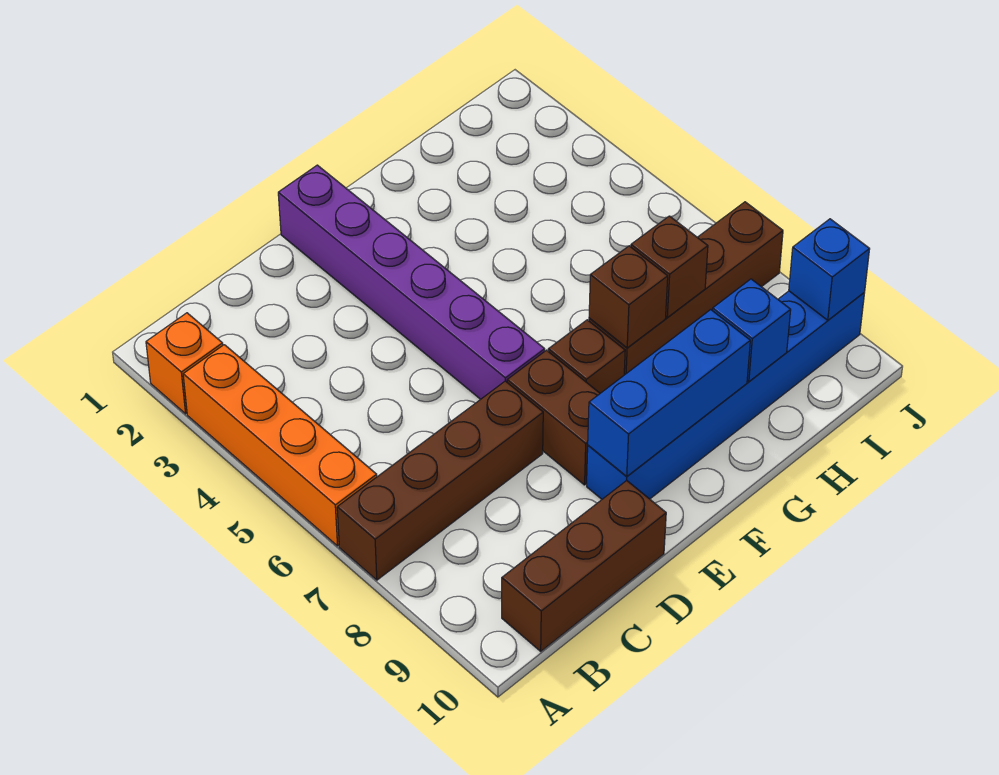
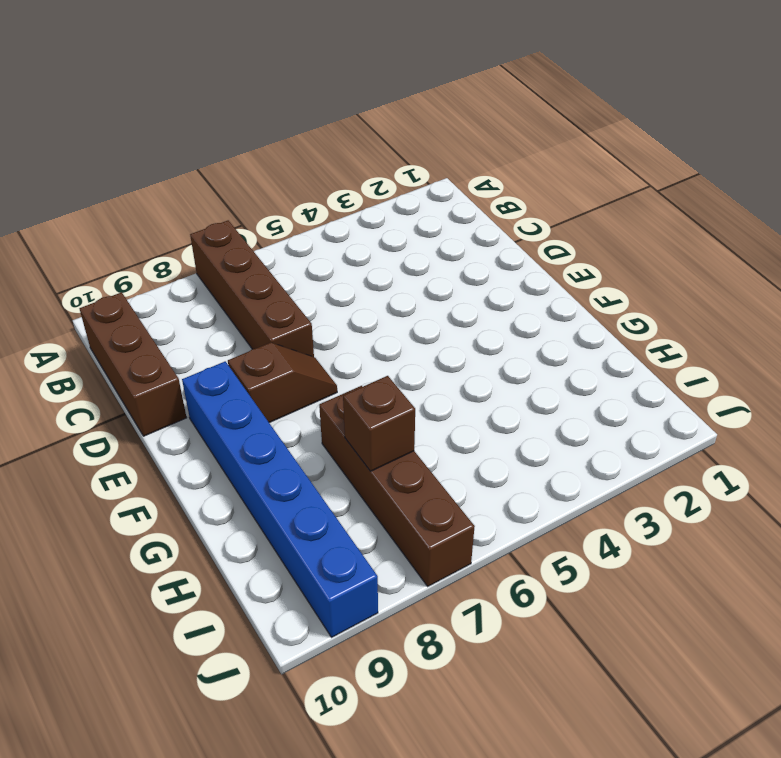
brown 1x2 slope [228,343,337,423] -> brown 1x2 brick [507,350,600,485]
none -> orange 1x1 brick [146,313,223,414]
none -> orange 1x4 brick [183,345,377,546]
none -> purple 1x6 brick [278,165,545,399]

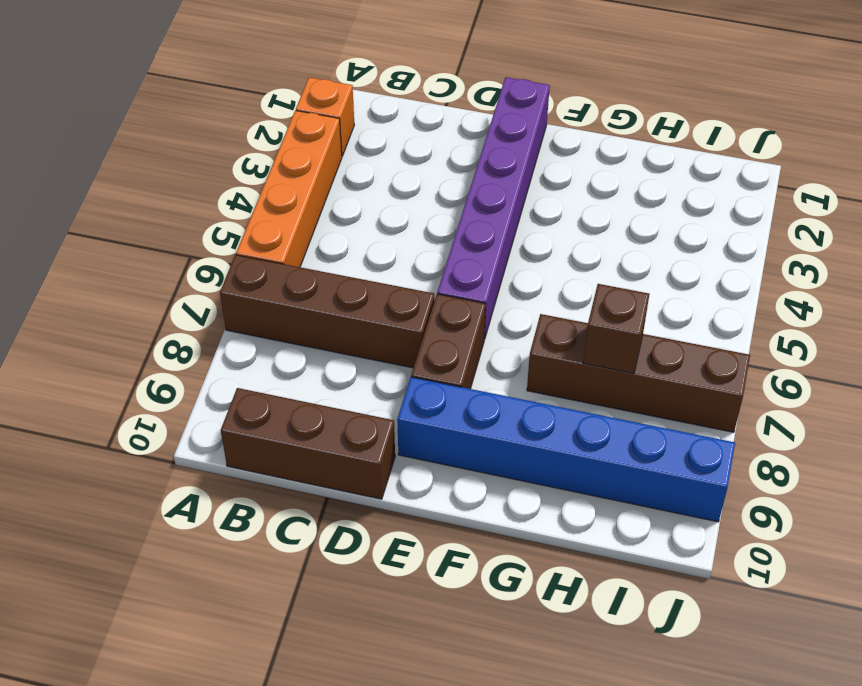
none -> brown 1x1 brick [548,320,625,393]
none -> blue 1x3 brick [588,310,750,477]
none -> brown 1x1 brick [589,246,668,348]

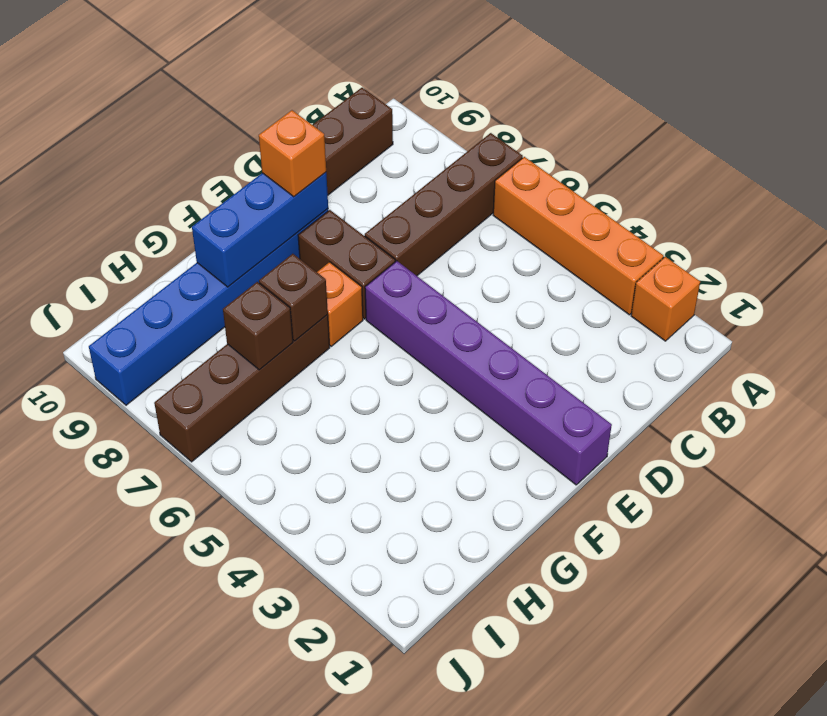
orange 1x1 brick [259,110,326,197] -> none
orange 1x1 brick [317,262,363,346] -> brown 1x1 brick [548,320,625,393]
none -> blue 1x1 brick [713,279,791,382]
none -> blue 1x1 brick [789,219,870,320]

